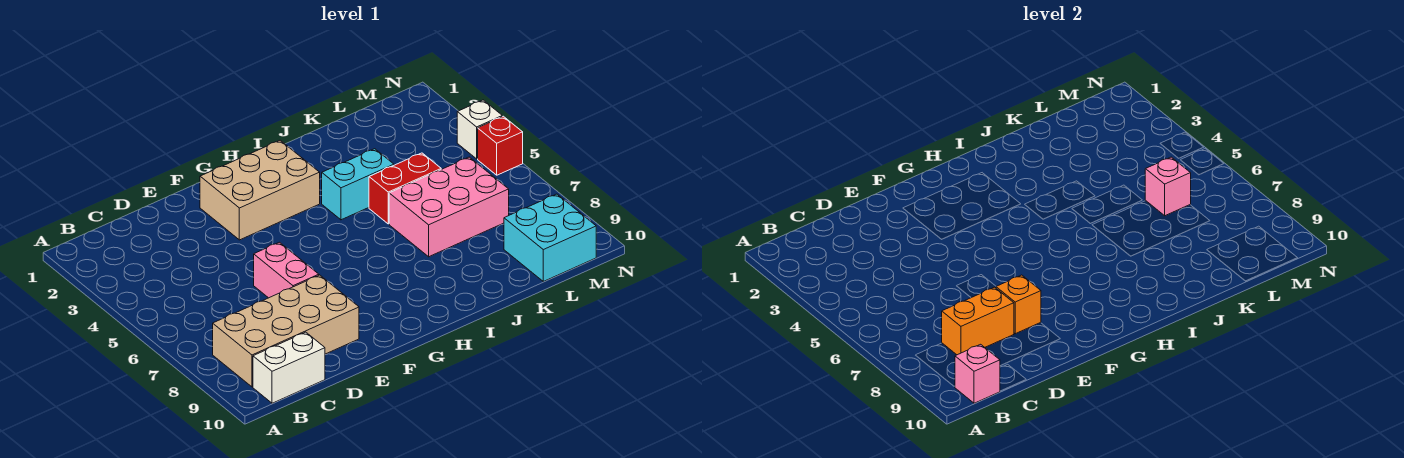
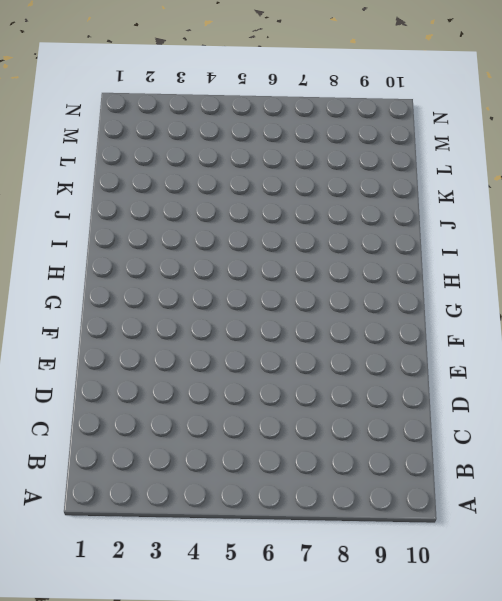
none -> tan 2x4 brick [213,275,359,387]
none -> white 1x2 brick [253,332,325,403]
none -> pink 1x2 brick [254,242,319,298]

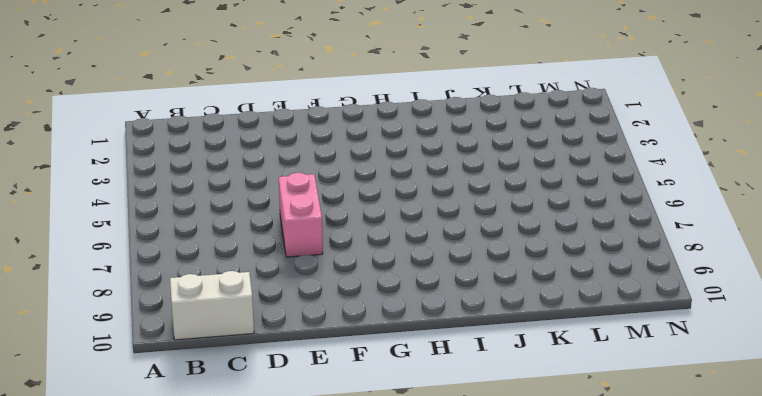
none -> tan 2x4 brick [213,275,359,387]
none -> tan 2x3 brick [200,140,320,240]
none -> cyan 1x2 brick [322,149,394,220]

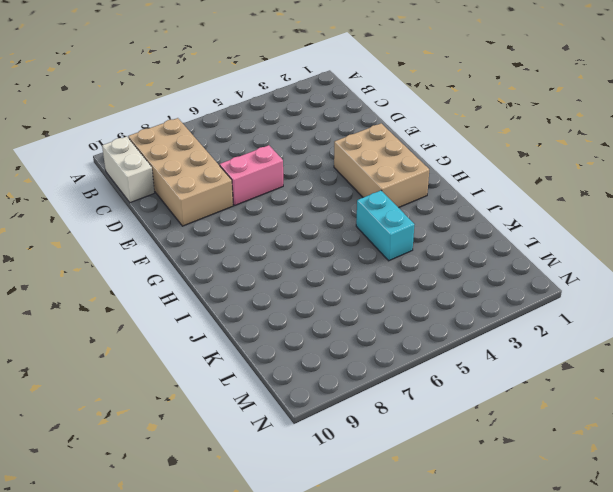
none -> red 1x2 brick [369,153,441,224]
none -> pink 2x3 brick [389,157,509,257]
none -> cyan 2x2 brick [504,194,596,281]

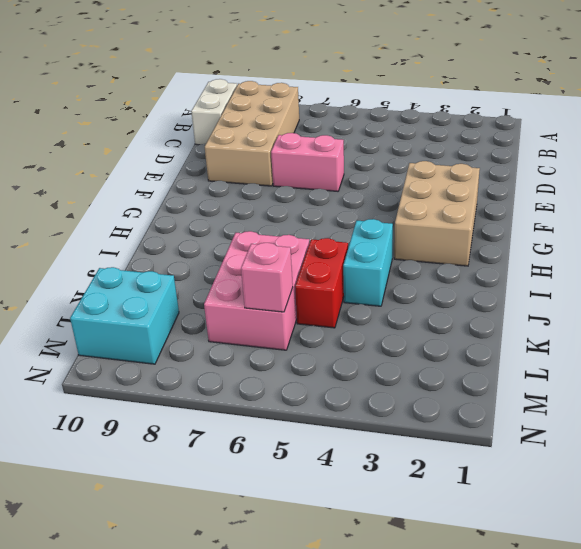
none -> white 1x1 brick [457,100,502,159]
none -> red 1x1 brick [478,116,523,175]
none -> pink 1x1 brick [955,344,1000,403]

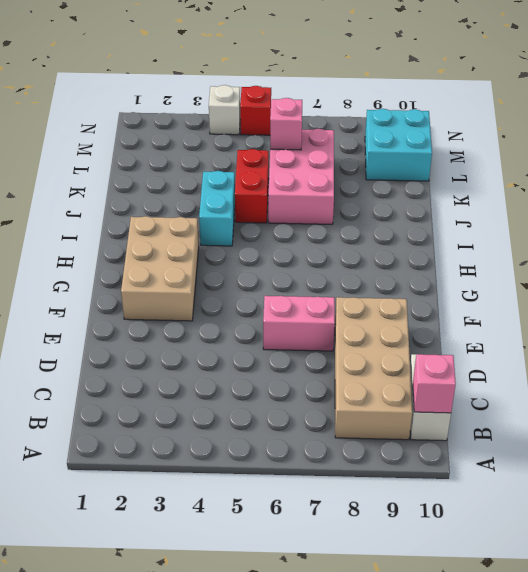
none -> orange 1x2 brick [942,287,1014,355]
none -> orange 1x1 brick [996,275,1041,334]

